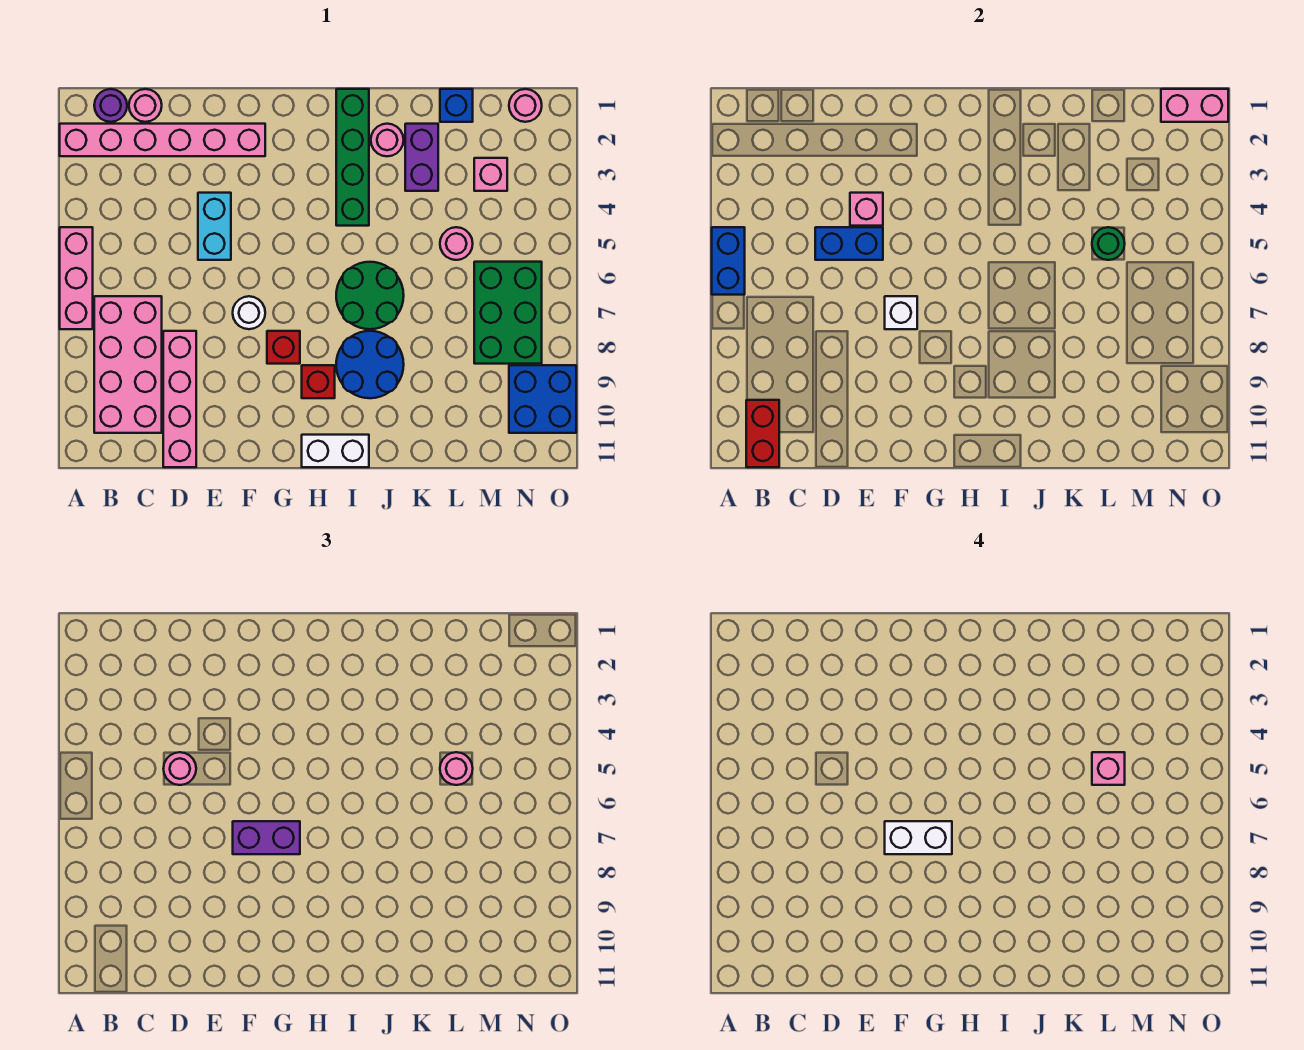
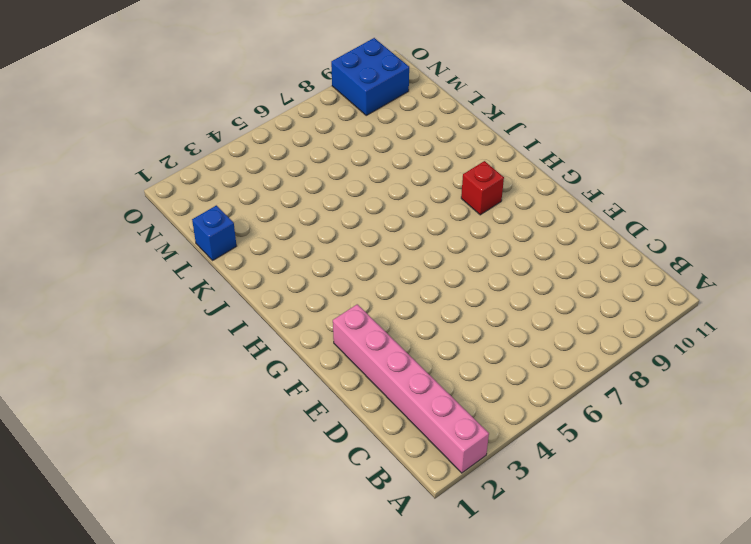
none -> pink 1x3 brick [60,227,93,329]
none -> purple 1x1 round brick [94,89,127,122]
none -> pink 2x4 brick [94,296,162,433]
none -> pink 1x1 round brick [129,89,162,122]

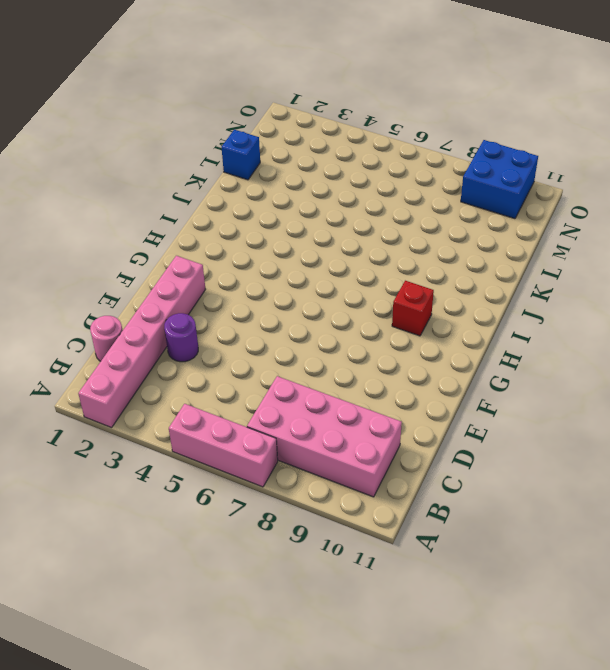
purple 1x1 round brick [164,313,198,362] -> purple 1x1 round brick moved to [94,89,127,122]
none -> pink 1x4 brick [163,331,196,467]
none -> cyan 1x2 brick [198,193,231,260]
none -> white 1x1 round brick [233,296,265,329]
none -> red 1x1 brick [267,331,300,364]

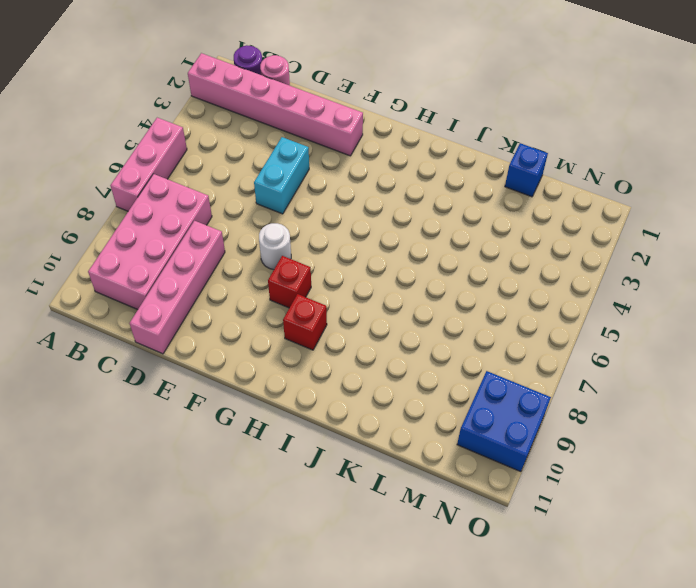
none -> white 1x2 brick [302,435,369,467]
none -> green 1x4 brick [336,89,369,226]
none -> green 2x2 round brick [336,262,404,329]
none -> blue 2x2 round brick [336,331,404,398]

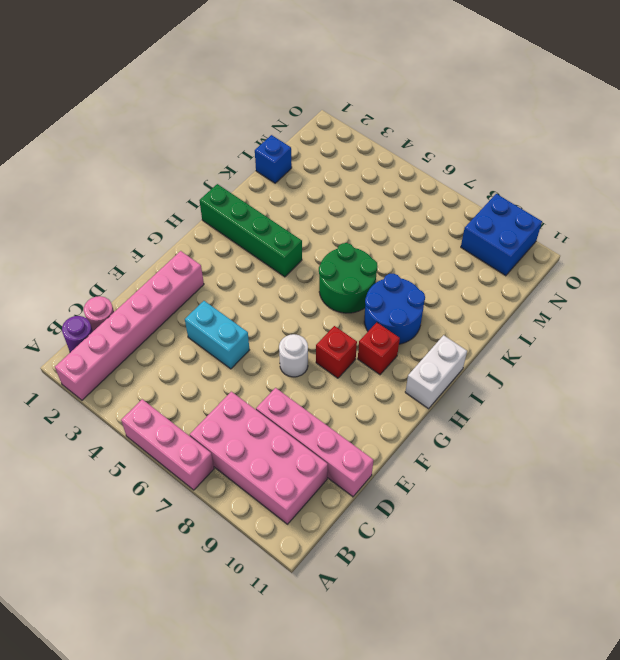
none -> pink 1x1 round brick [371,124,404,156]
none -> purple 1x2 brick [405,124,438,191]
none -> pink 1x1 round brick [440,227,473,260]
none -> pink 1x1 brick [474,158,507,191]

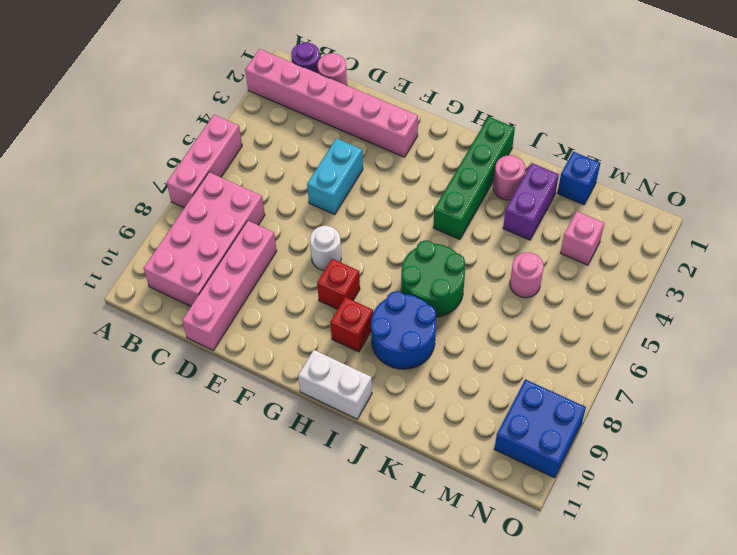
none -> green 2x3 brick [474,262,542,364]
none -> pink 1x1 round brick [509,89,542,122]
none -> blue 1x2 brick [712,227,745,295]
none -> red 1x2 brick [746,400,779,467]

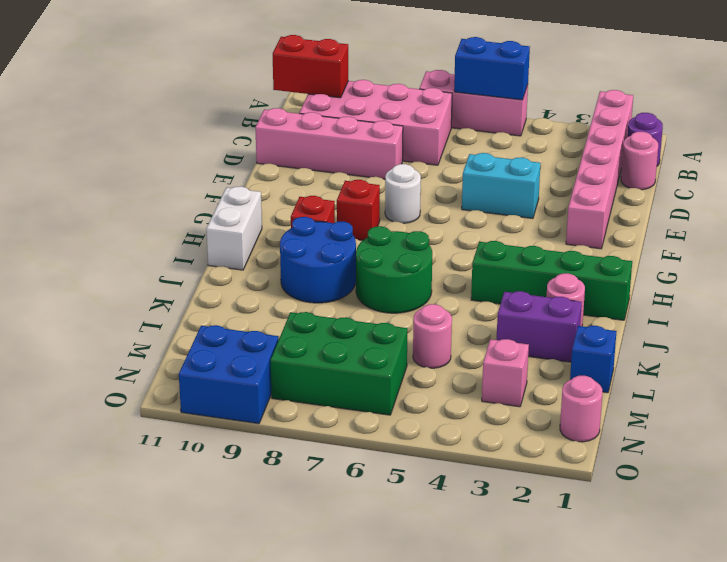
none -> blue 1x2 brick [815,227,883,260]
none -> pink 1x1 brick [850,193,883,226]
none -> white 1x1 brick [885,296,917,329]
none -> green 1x1 round brick [1092,227,1125,260]

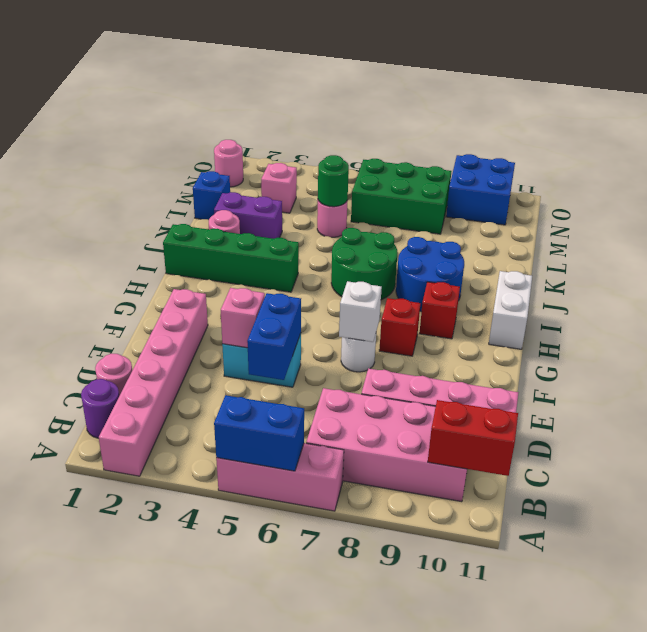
none -> pink 1x2 brick [1161,89,1228,122]
none -> pink 1x1 round brick [163,752,196,785]
none -> purple 1x2 brick [233,821,300,854]
none -> pink 1x1 round brick [440,752,473,785]

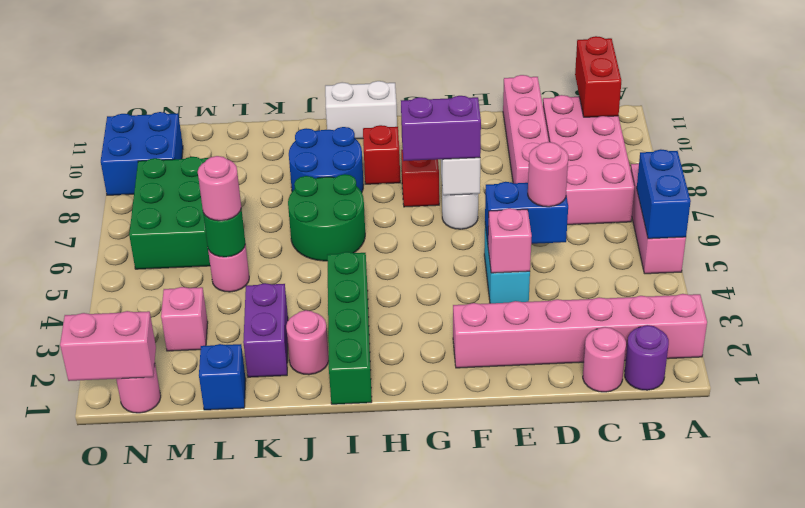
none -> white 1x2 brick [885,821,952,854]
none -> pink 1x1 brick [1092,752,1125,785]

